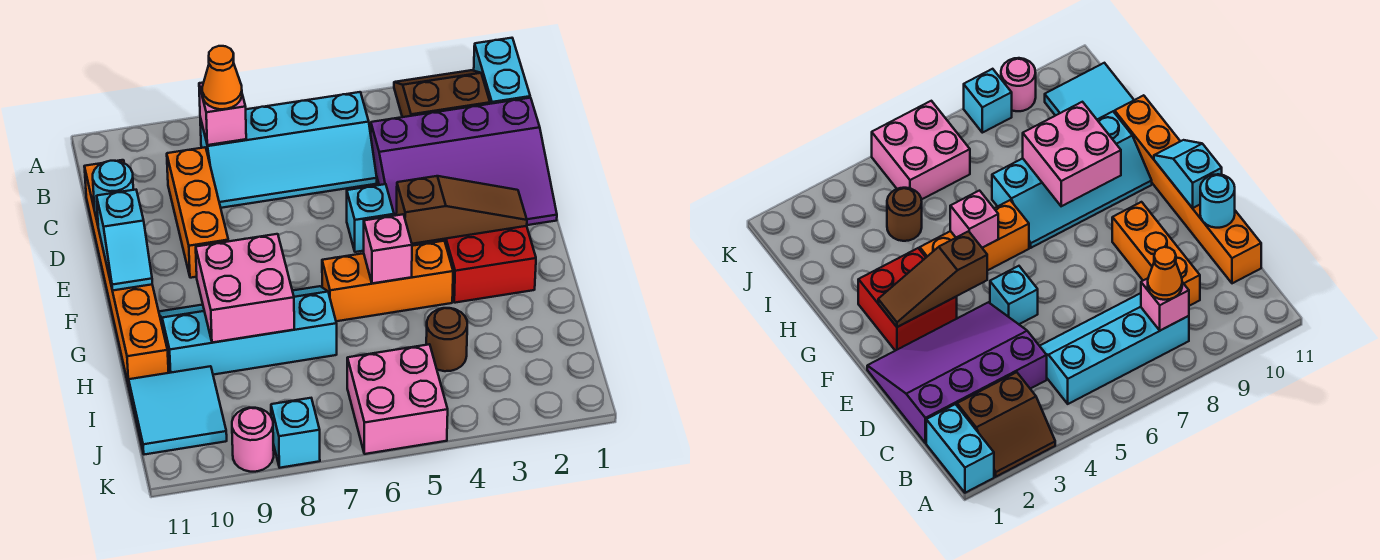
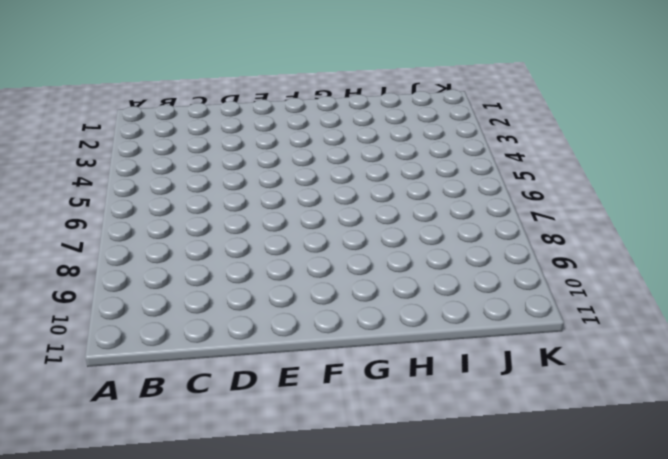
none -> cyan 1x2 brick [474,38,530,104]
none -> brown 2x2 slope [394,70,490,117]
none -> cyan 2x4 slope [200,92,377,208]

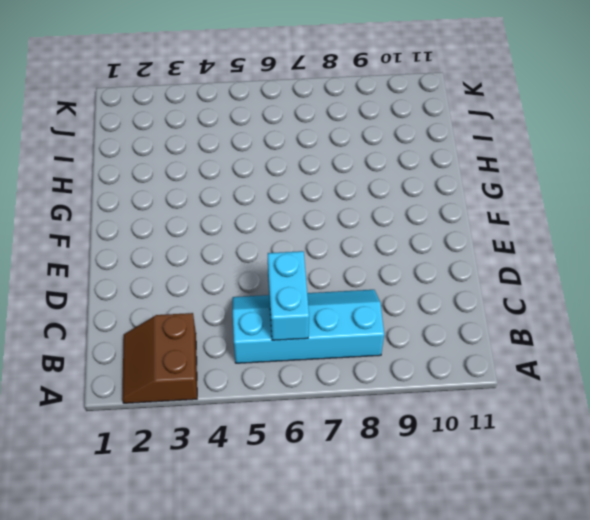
brown 2x2 slope [122,313,197,403] -> brown 2x2 slope turned to [394,70,490,117]
cyan 1x2 brick [268,251,309,340] -> cyan 1x2 brick moved to [474,38,530,104]
none -> purple 3x4 slope [371,98,557,225]
none -> orange 1x3 brick [167,147,228,278]
none -> orange 1x6 brick [84,160,169,386]

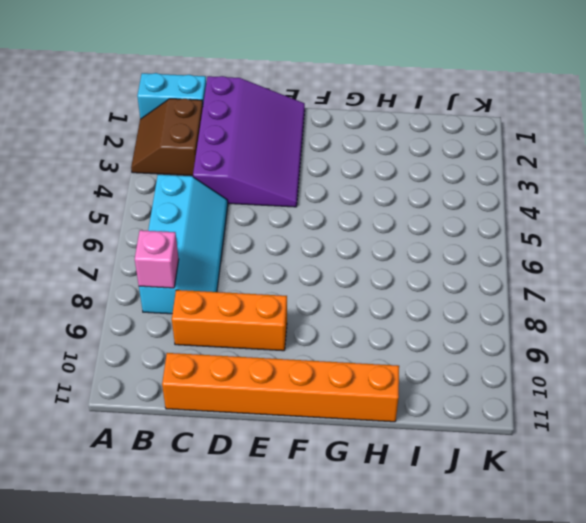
none -> cyan 1x1 brick [347,184,394,252]
none -> red 2x2 brick [437,226,536,303]
none -> orange 1x3 brick [322,241,453,321]

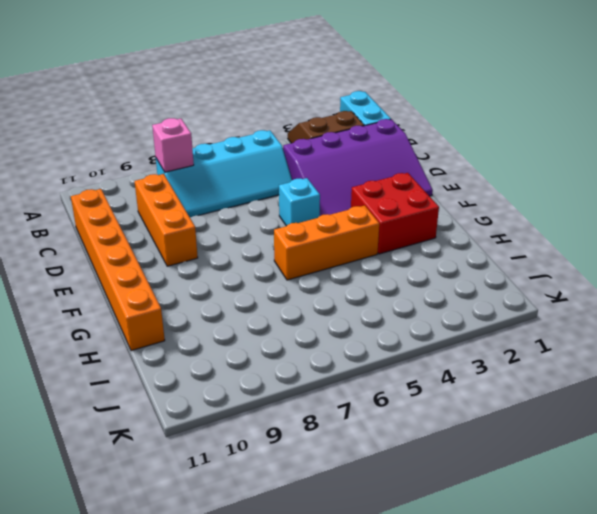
none -> cyan 2x4 slope [159,286,337,375]
none -> brown 1x1 round brick [426,308,467,371]
none -> cyan 2x2 tile [129,366,227,455]

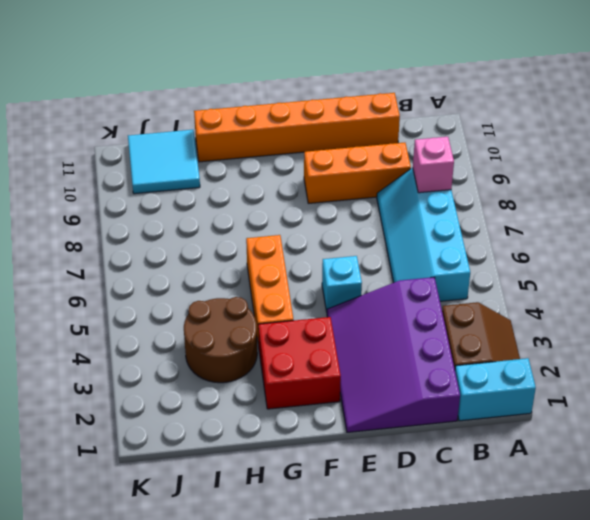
brown 2x2 round brick [184,297,257,383] -> brown 1x1 round brick [426,308,467,371]
none -> cyan 2x4 slope [159,286,337,375]
none -> pink 2x2 brick [347,344,448,454]
none -> cyan 1x1 brick [271,398,320,468]

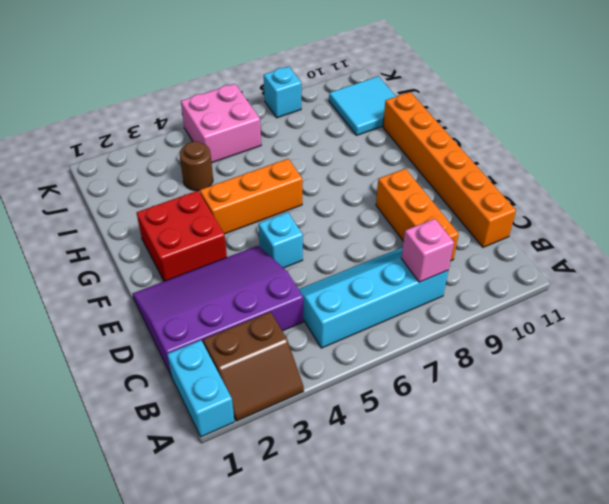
none -> cyan 2x4 slope [159,286,337,375]
none -> pink 1x1 round brick [232,408,274,472]
none -> cyan 1x1 round brick [93,161,133,217]

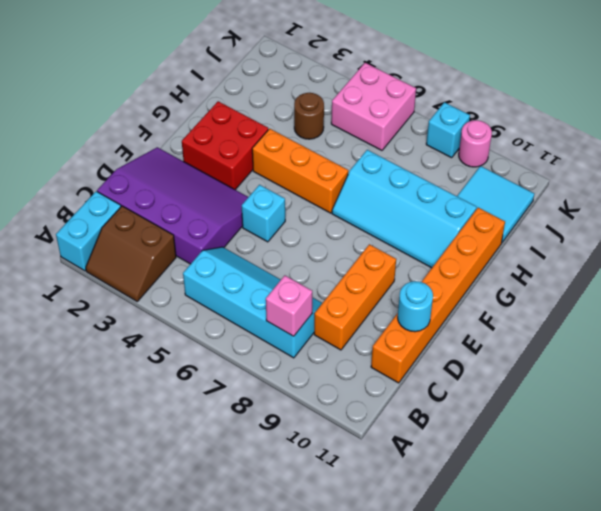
none -> cyan 1x2 slope [97,190,152,291]
none -> brown 1x3 slope [396,176,527,244]
none -> pink 1x1 brick [364,214,412,284]

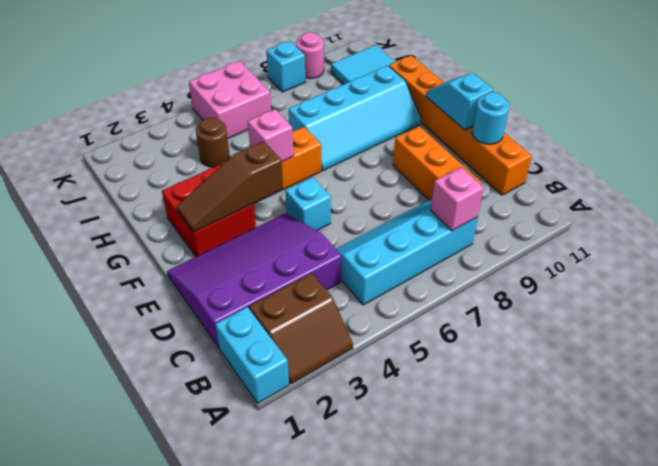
none -> pink 2x2 brick [196,234,294,343]
none -> orange 1x1 cone [202,46,242,109]

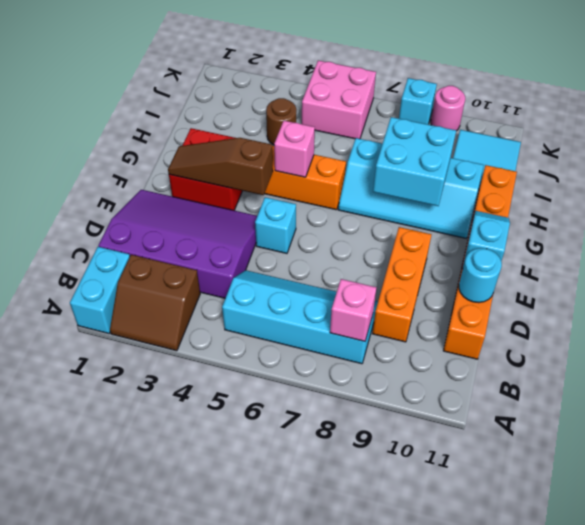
cyan 2x2 brick [373,117,456,206] -> pink 2x2 brick [196,234,294,343]
none -> orange 1x1 cone [202,46,242,109]

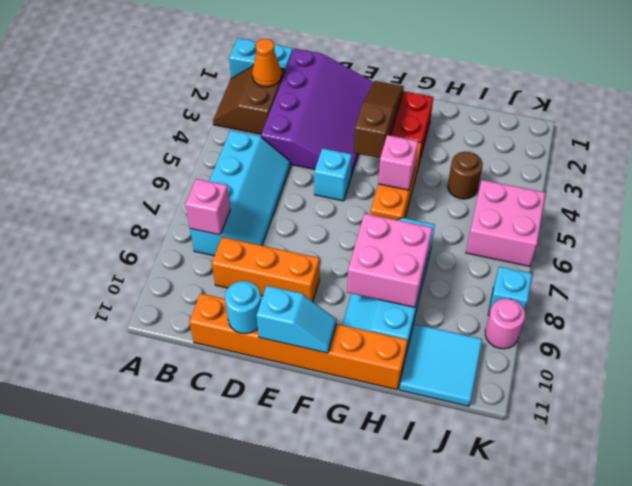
orange 1x1 cone [252,39,281,87] -> orange 1x1 cone moved to [202,46,242,109]

